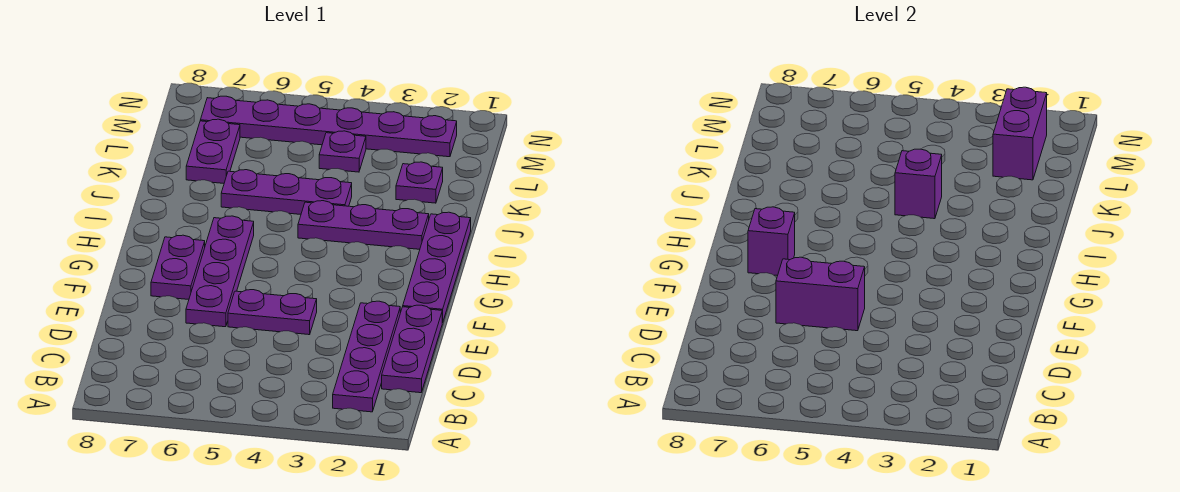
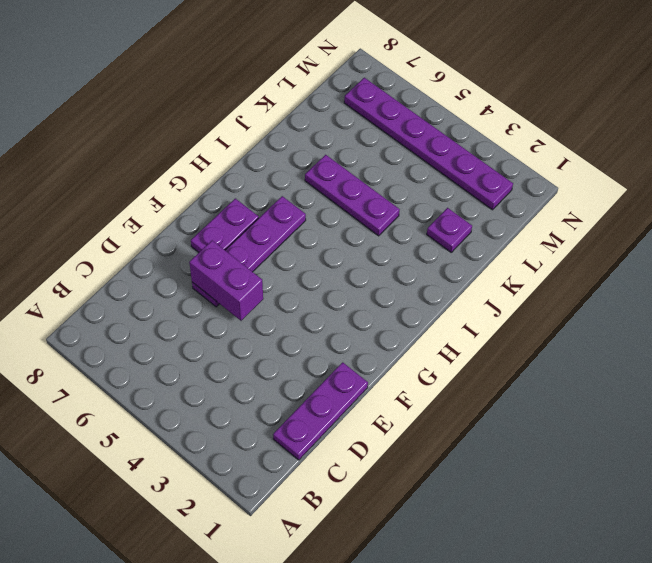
none -> purple 1x4 plate [333,301,400,412]
none -> purple 1x2 plate [228,290,317,335]
none -> purple 1x4 plate [403,212,471,323]

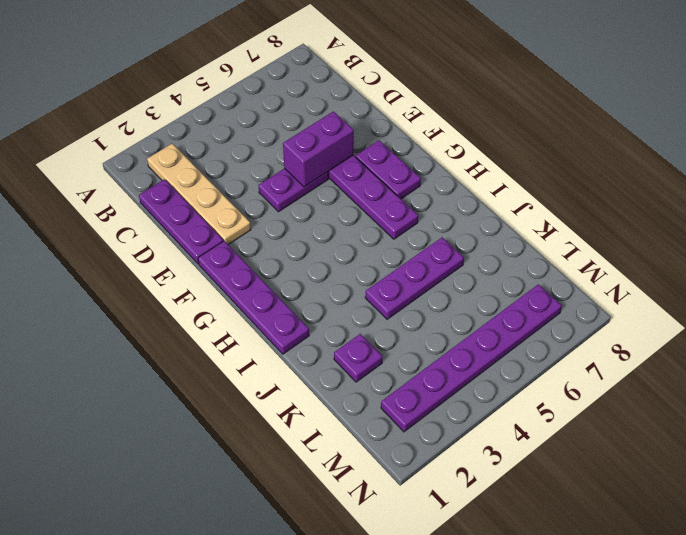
tan 1x4 plate [147,144,251,245] -> purple 1x4 plate [333,301,400,412]
none -> purple 1x3 plate [298,201,429,249]
none -> purple 1x2 plate [186,119,240,183]
none -> purple 1x1 plate [319,131,366,172]

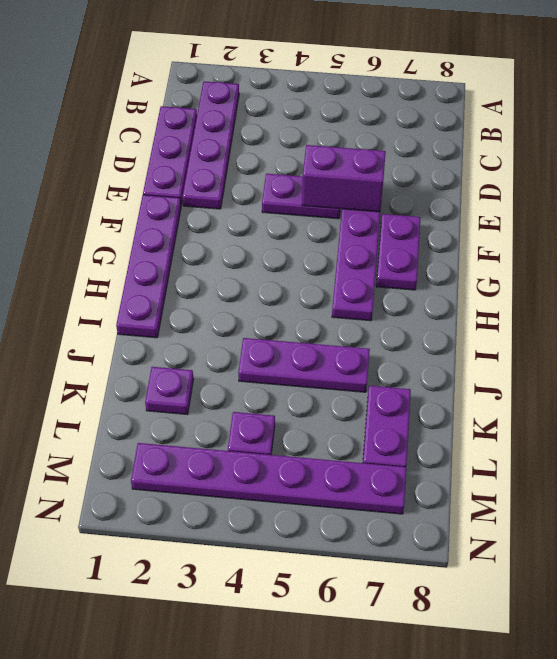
none -> purple 1x3 plate [298,201,429,249]
none -> purple 1x1 brick [748,207,795,276]
none -> purple 1x1 brick [895,149,942,219]

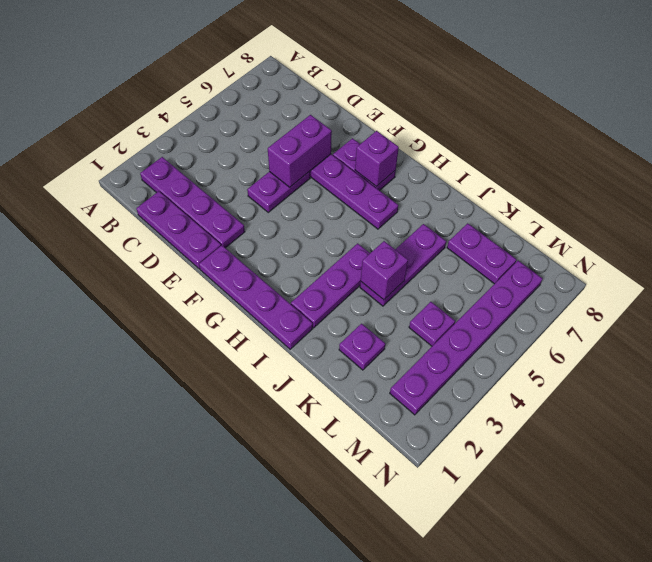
none -> purple 1x2 brick [993,87,1047,180]

